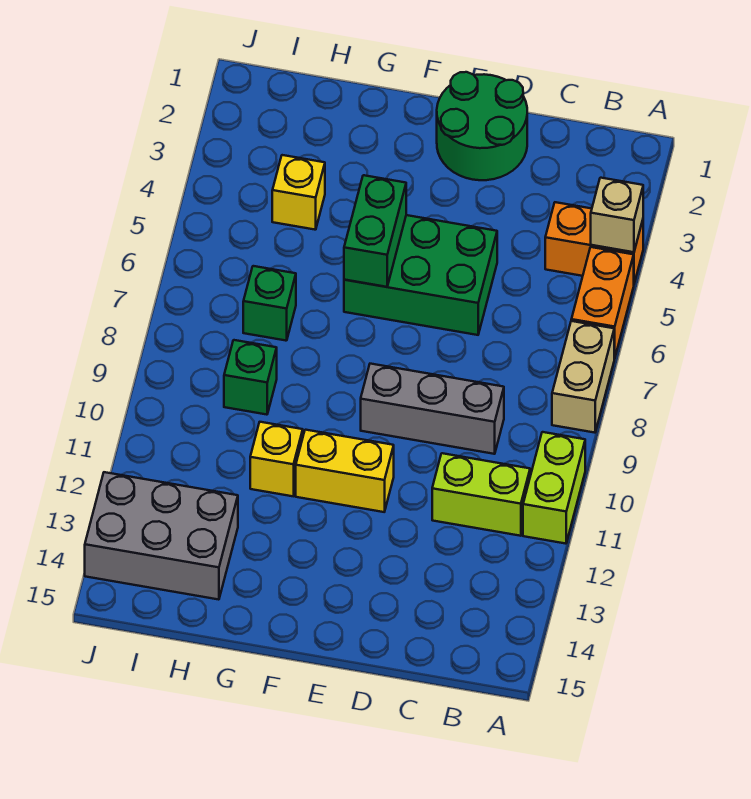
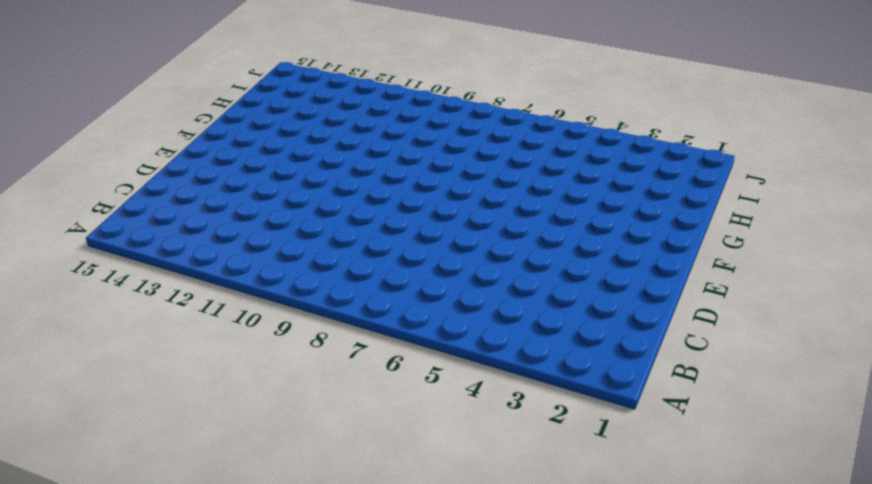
none -> orange 1x2 brick [545,202,643,283]
none -> orange 1x2 brick [571,247,634,358]
none -> tan 1x2 brick [552,321,615,433]

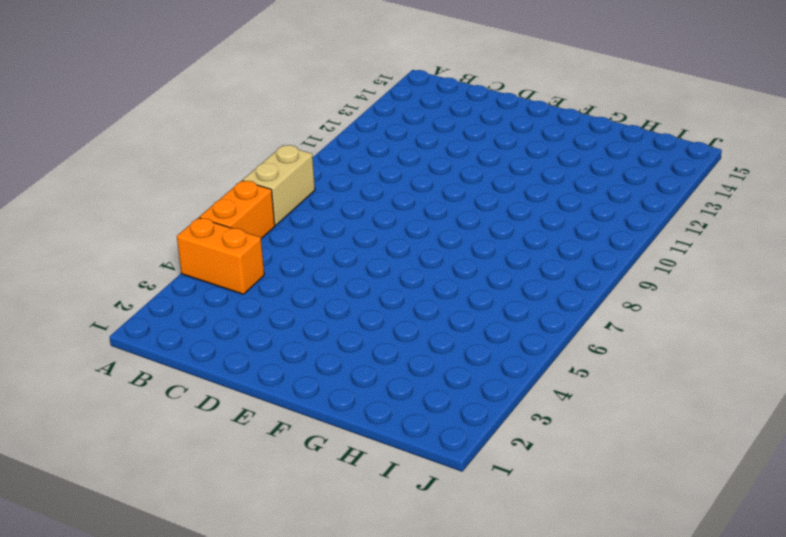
none -> lime 1x2 brick [523,432,585,544]
none -> lime 1x2 brick [432,453,530,536]
none -> grey 1x3 brick [361,364,504,454]

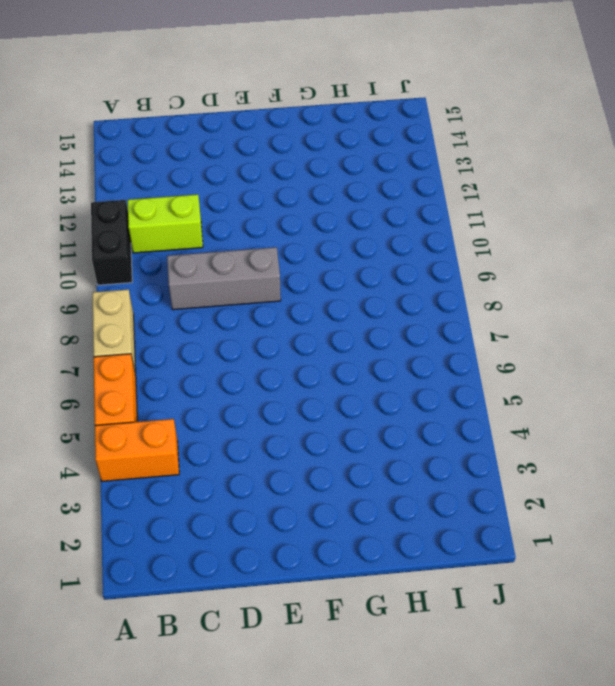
black 1x2 brick [91,200,132,285] -> lime 1x2 brick [523,432,585,544]
none -> green 2x2 round brick [437,72,527,180]
none -> green 2x3 brick [344,215,497,335]
none -> yellow 1x2 brick [296,430,394,512]

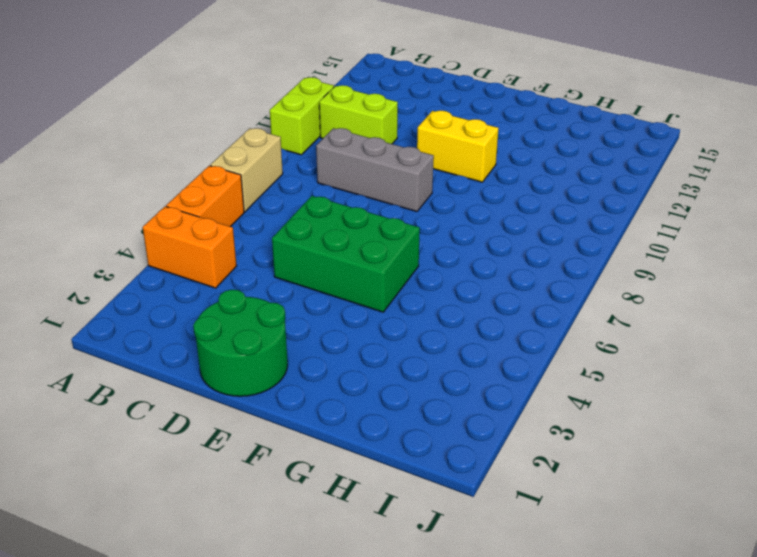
none -> yellow 1x1 brick [250,422,303,496]
none -> yellow 1x1 brick [272,155,325,230]
none -> green 1x1 brick [243,266,296,341]

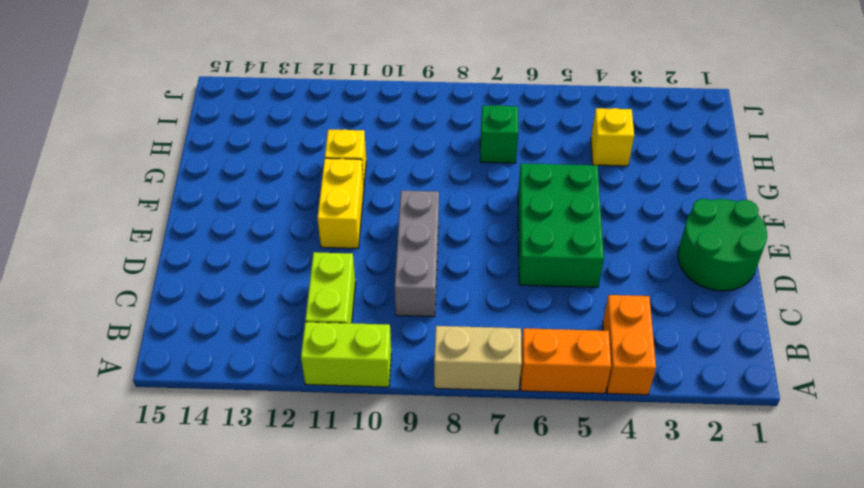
none -> green 1x1 brick [224,340,277,415]
none -> grey 2x3 brick [85,472,238,600]
none -> tan 1x1 brick [591,178,643,252]

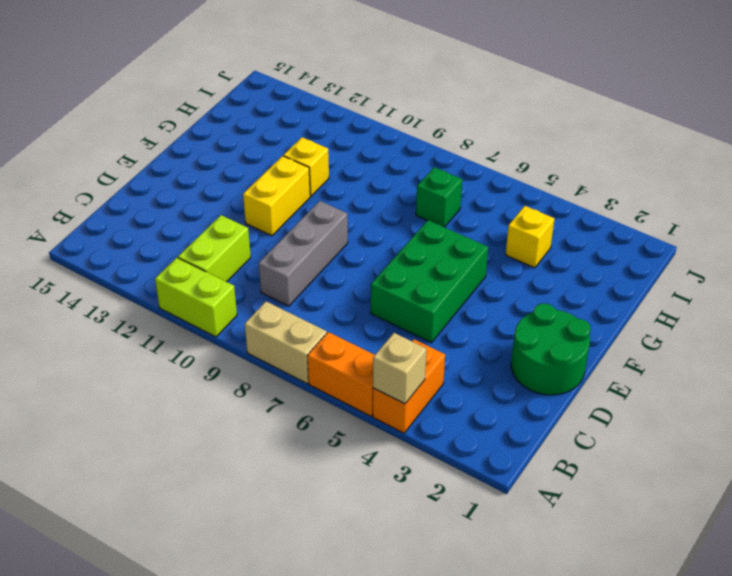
none -> green 1x1 brick [224,340,277,415]
none -> grey 2x3 brick [85,472,238,600]
none -> green 1x2 brick [344,175,406,287]

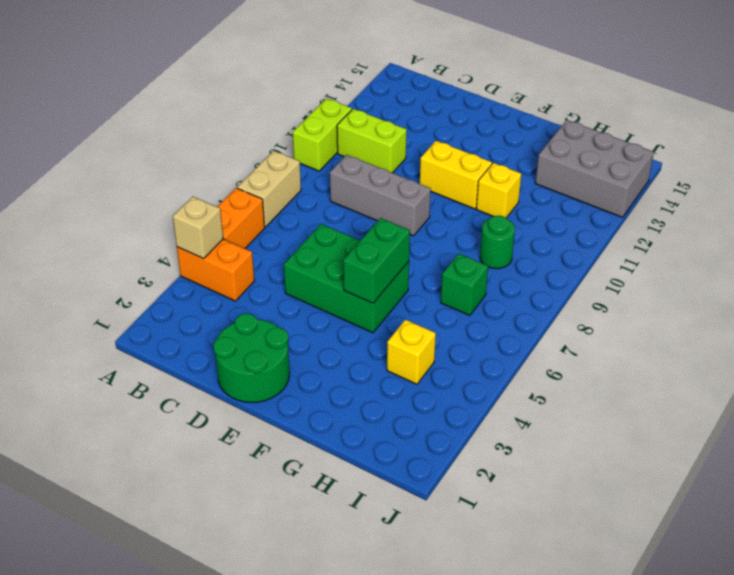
green 1x1 round brick [480,216,515,269] -> green 1x1 brick [224,340,277,415]

